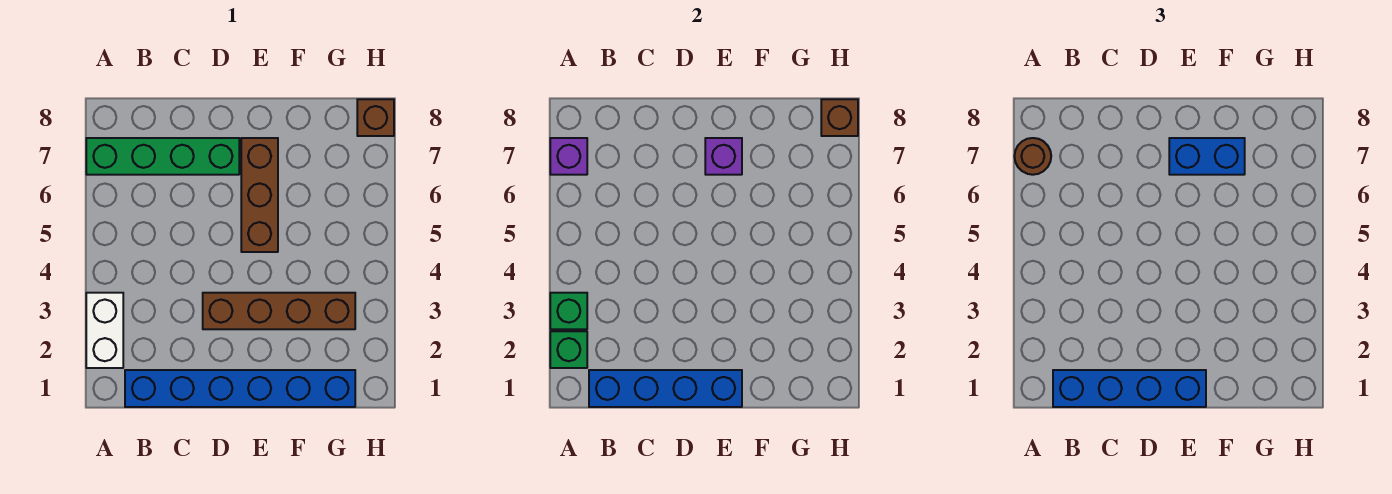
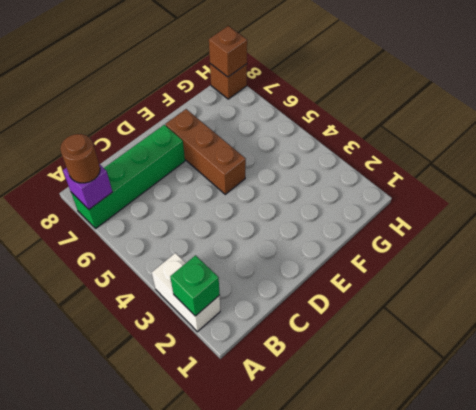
none -> blue 1x6 brick [125,370,355,407]
none -> brown 1x4 brick [203,293,355,329]
none -> green 1x1 brick [550,293,587,329]

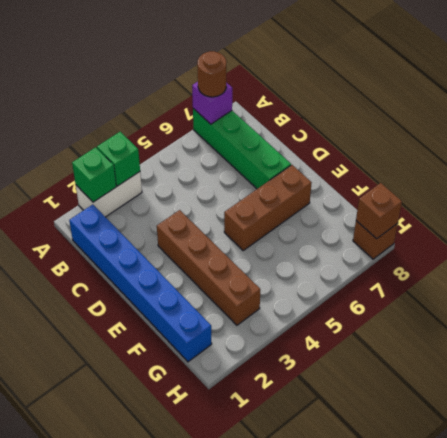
none -> blue 1x4 brick [589,370,742,407]
none -> purple 1x1 brick [705,138,742,175]
none -> blue 1x4 brick [1053,370,1206,407]

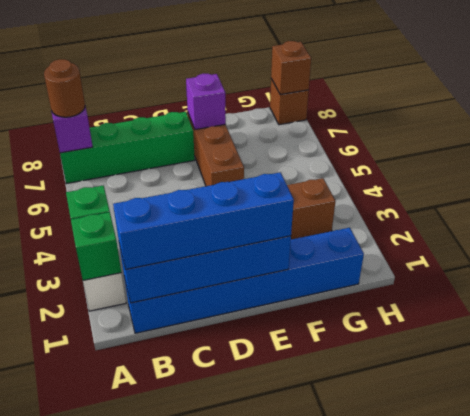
none -> blue 1x2 brick [1169,138,1245,175]

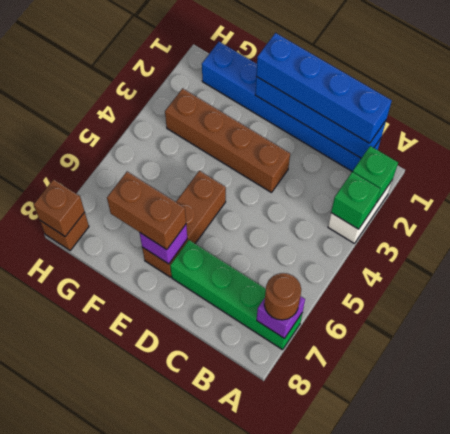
brown 1x2 brick [107,172,186,250] -> blue 1x2 brick [1169,138,1245,175]

